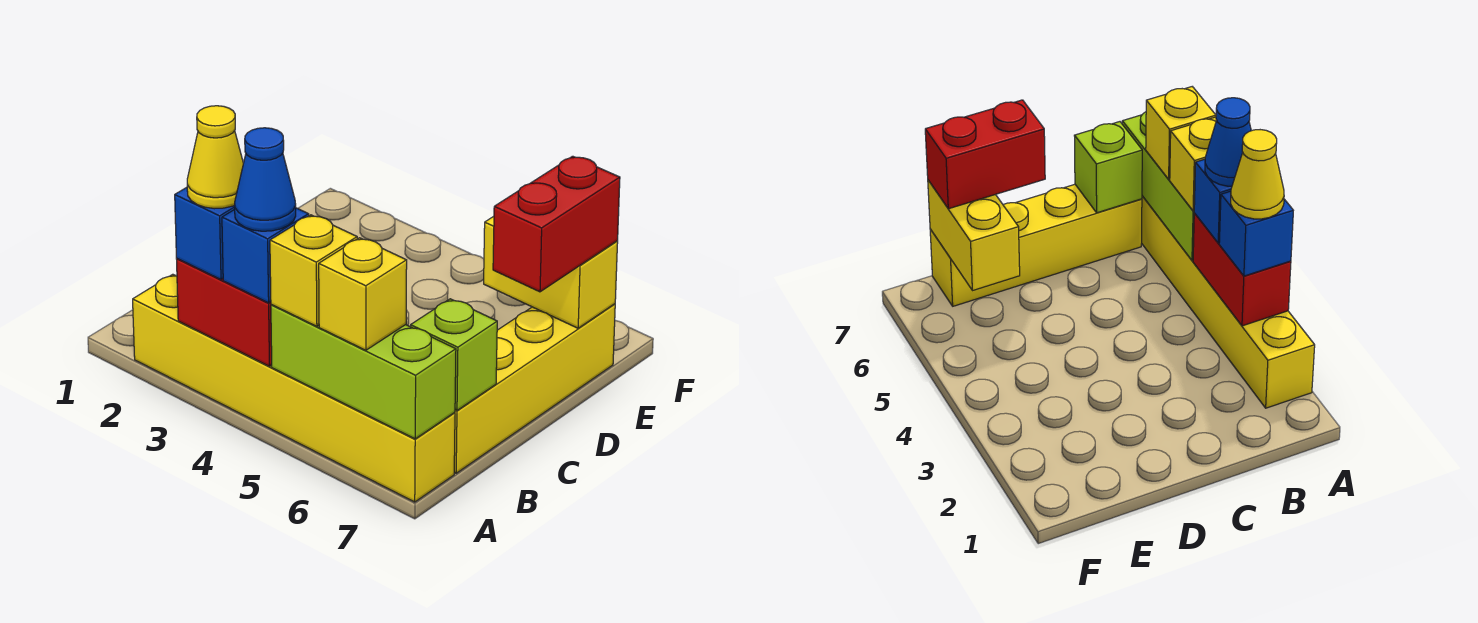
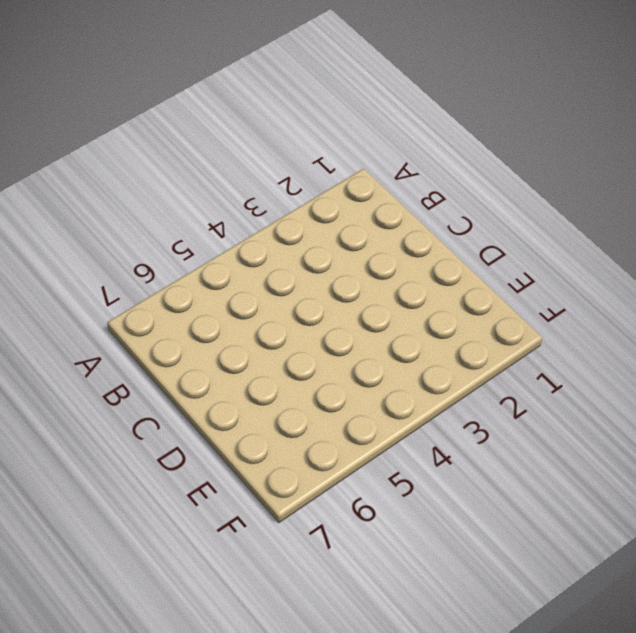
none -> yellow 1x6 brick [133,274,455,502]
none -> yellow 1x4 brick [454,304,615,473]
none -> red 1x2 brick [177,259,272,366]

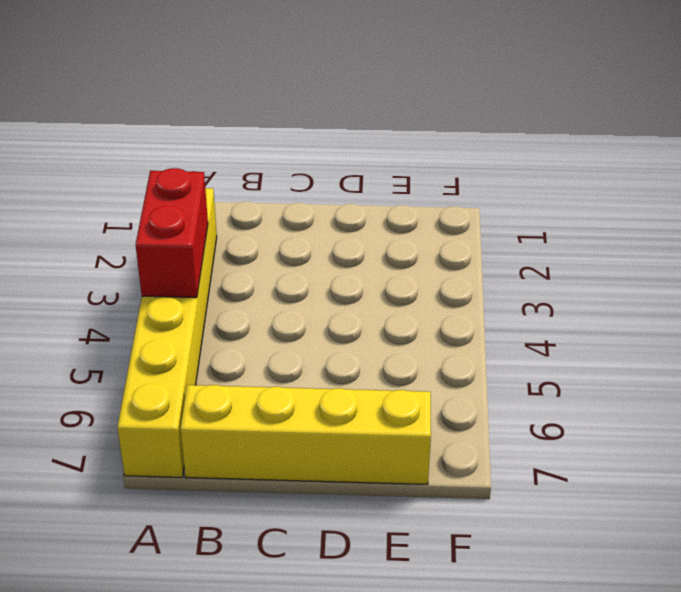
none -> lime 1x3 brick [271,304,456,439]
none -> lime 1x1 brick [411,299,497,410]
none -> yellow 1x2 brick [484,216,618,328]

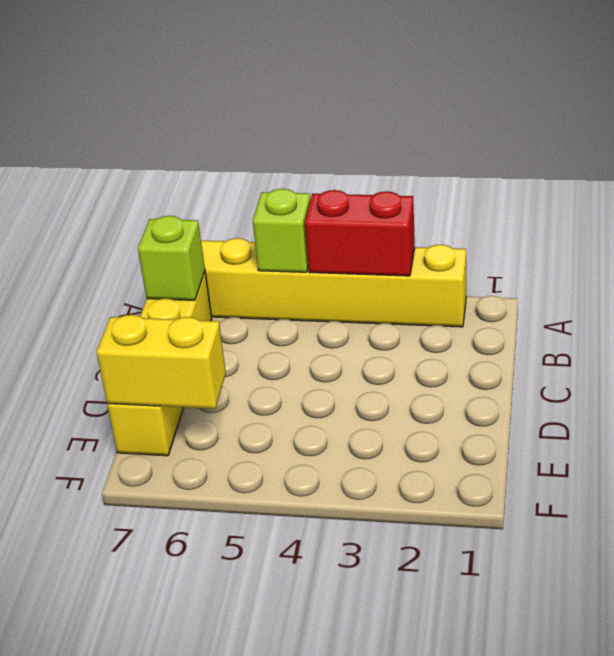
lime 1x1 brick [253,189,310,272] -> lime 1x3 brick [271,304,456,439]
none -> blue 1x1 brick [175,187,235,280]
none -> blue 1x1 brick [222,208,309,303]
none -> yellow 1x1 brick [270,215,357,326]

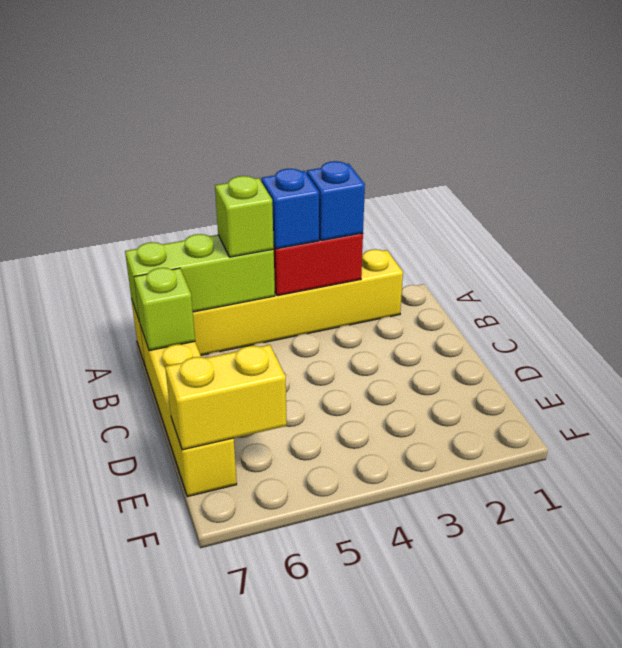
lime 1x1 brick [215,176,274,257] -> yellow 1x1 brick [270,215,357,326]
none -> yellow 1x1 brick [319,238,407,350]
none -> red 1x2 brick [493,156,620,292]
none -> yellow 1x1 cone [187,106,243,209]

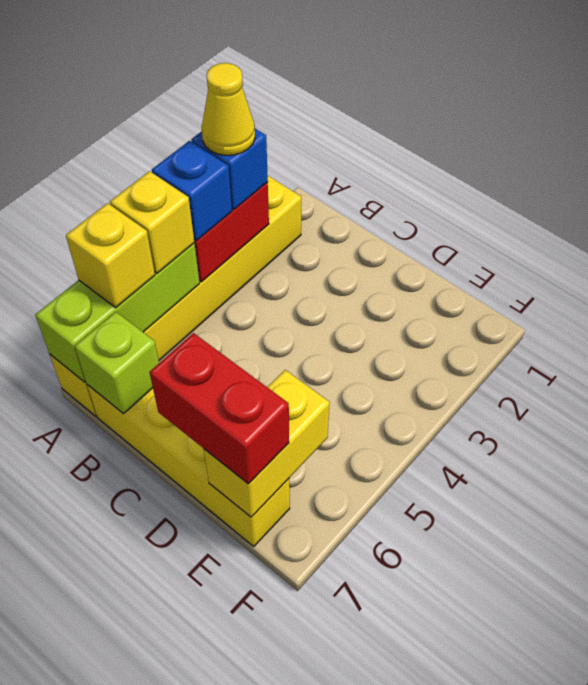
none -> blue 1x1 cone [235,128,296,231]

